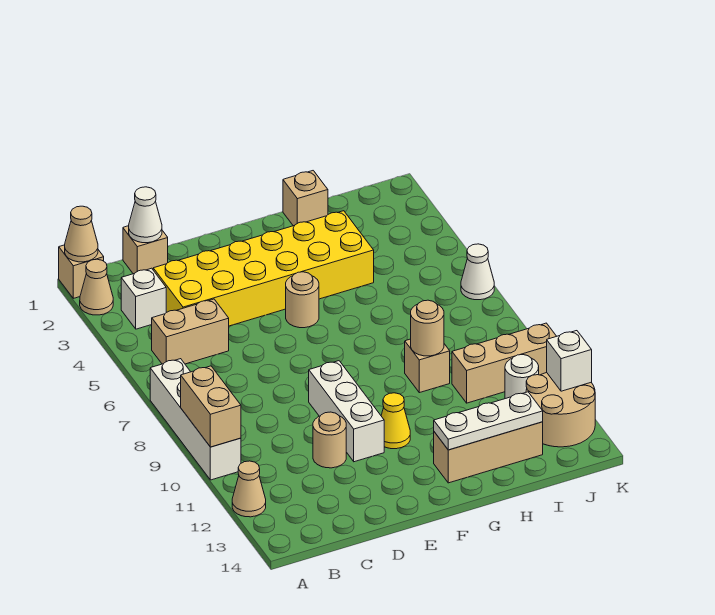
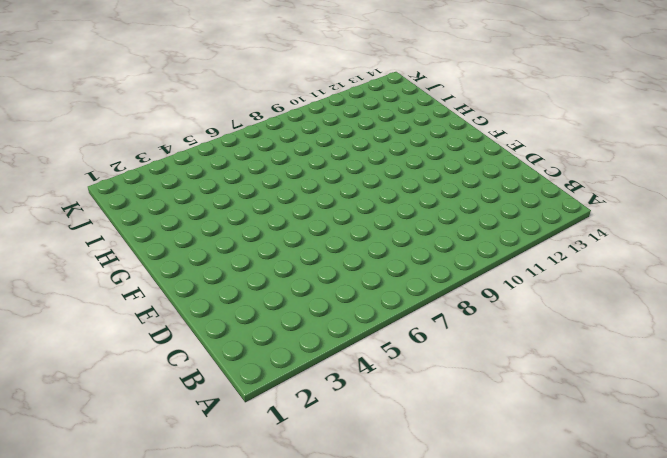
none -> tan 1x1 brick [59,245,104,298]
none -> tan 1x1 cone [80,259,113,315]
none -> white 1x4 brick [150,359,241,480]

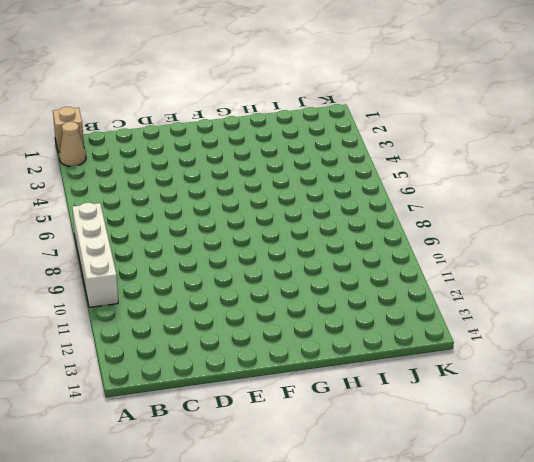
none -> tan 1x1 cone [232,461,266,517]
none -> white 1x1 brick [121,268,166,329]
none -> tan 1x2 brick [152,299,229,364]

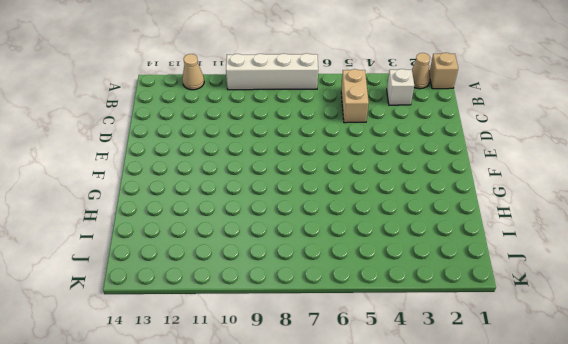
none -> tan 1x1 brick [123,226,168,274]
none -> yellow 2x6 brick [153,211,374,326]
none -> tan 1x1 round brick [313,412,346,468]

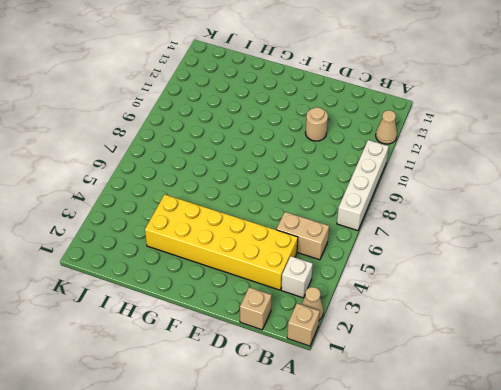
none -> white 1x3 brick [309,361,384,462]
none -> tan 1x1 round brick [286,272,319,328]
none -> yellow 1x1 cone [381,393,410,449]

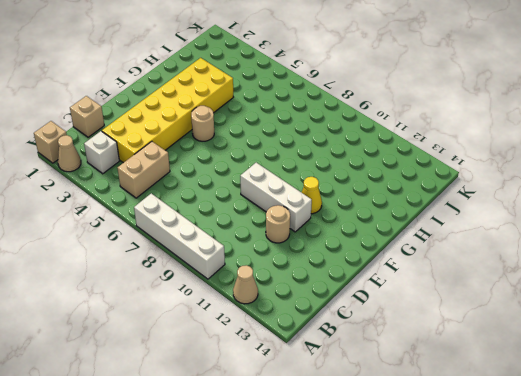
none -> tan 1x3 brick [434,422,543,483]
none -> tan 1x1 brick [283,171,328,226]
none -> tan 1x1 brick [405,339,450,393]

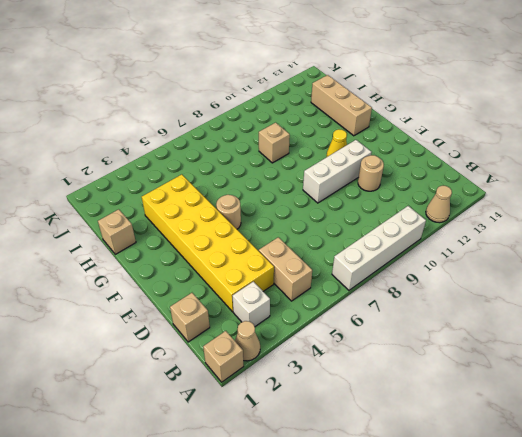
none -> tan 1x3 brick [452,323,556,403]
none -> white 1x1 round brick [505,355,539,399]
none -> tan 2x2 round brick [526,373,595,447]

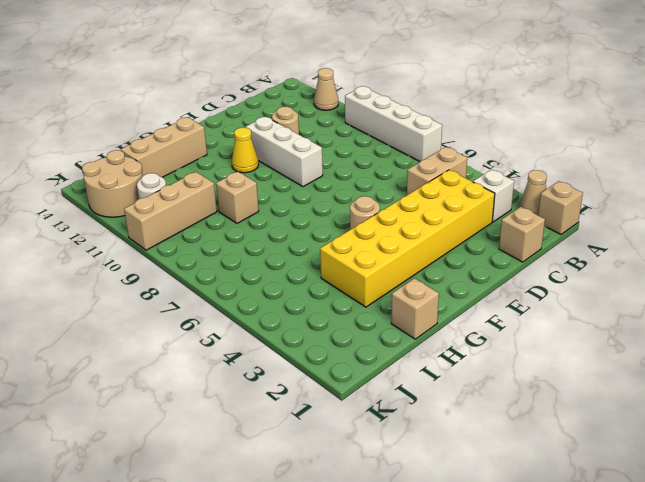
none -> white 1x1 cone [461,244,494,300]
none -> tan 1x1 cone [65,206,98,262]
none -> tan 1x2 brick [181,366,241,447]

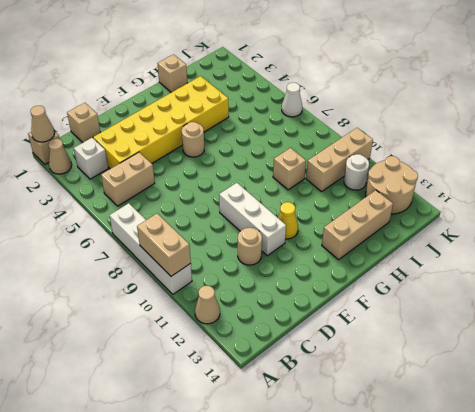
none -> white 1x1 cone [129,187,162,243]
none -> white 1x3 plate [434,392,543,450]
none -> tan 1x1 round brick [411,300,444,356]

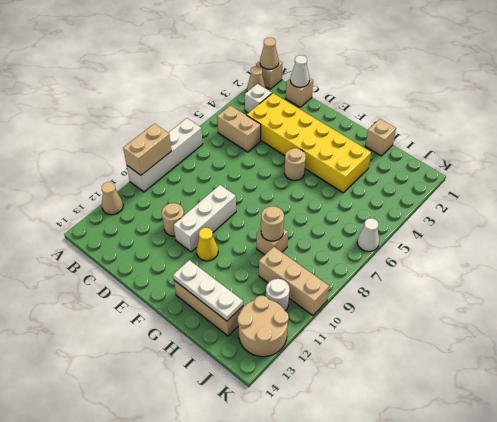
none -> white 1x1 brick [547,331,592,391]

